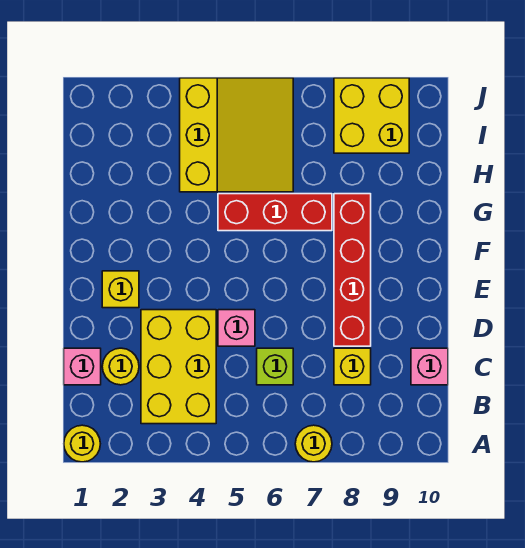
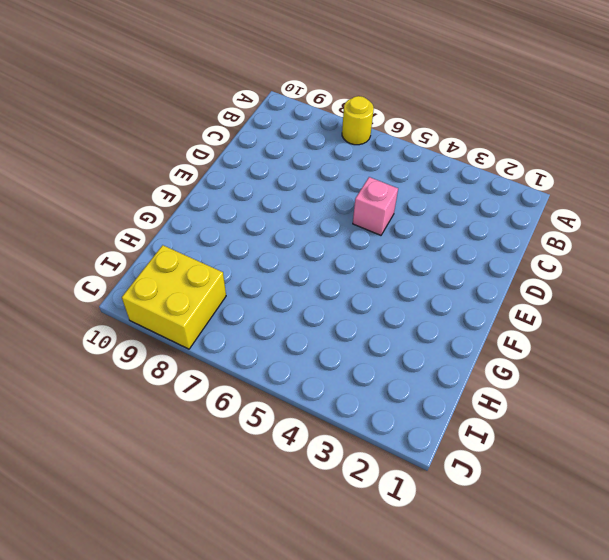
none -> yellow 1x1 round brick [64,425,100,462]
none -> yellow 2x3 brick [141,310,216,424]
none -> pink 1x1 brick [64,348,101,385]

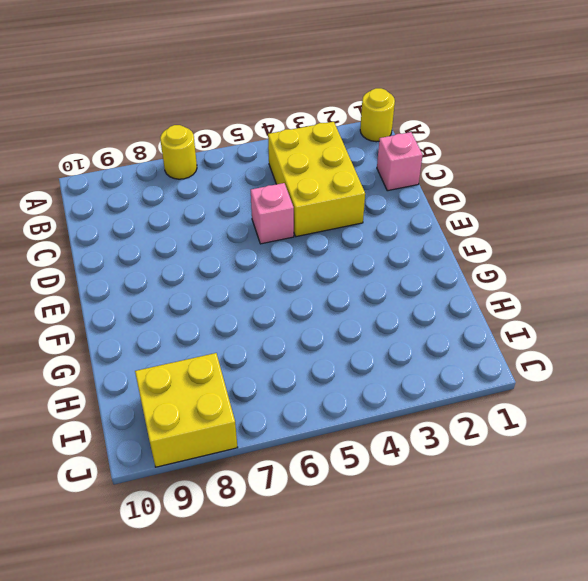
none -> yellow 1x1 round brick [102,348,139,385]
none -> lime 1x1 brick [257,348,293,385]
none -> yellow 1x1 brick [334,348,371,385]

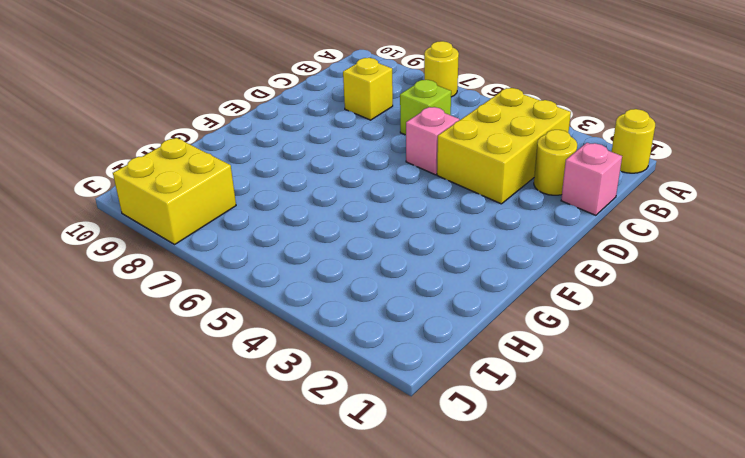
none -> pink 1x1 brick [411,348,448,385]
none -> red 1x4 brick [334,194,371,346]
none -> yellow 1x1 brick [102,271,139,308]

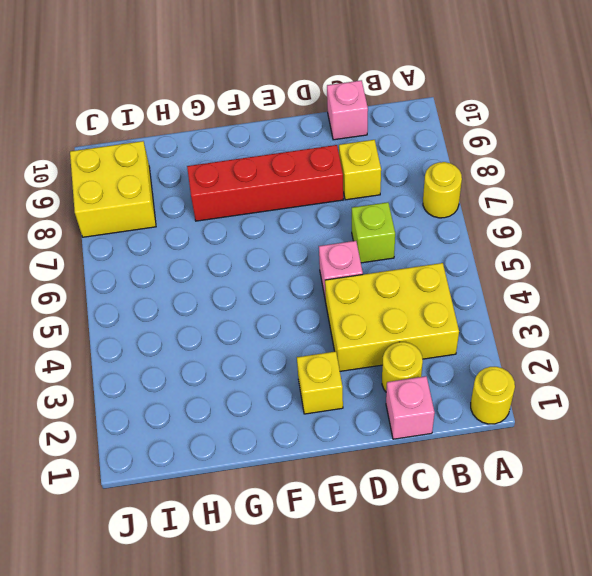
none -> red 1x3 brick [218,194,332,231]
none -> yellow 3x3 slope [180,78,293,192]

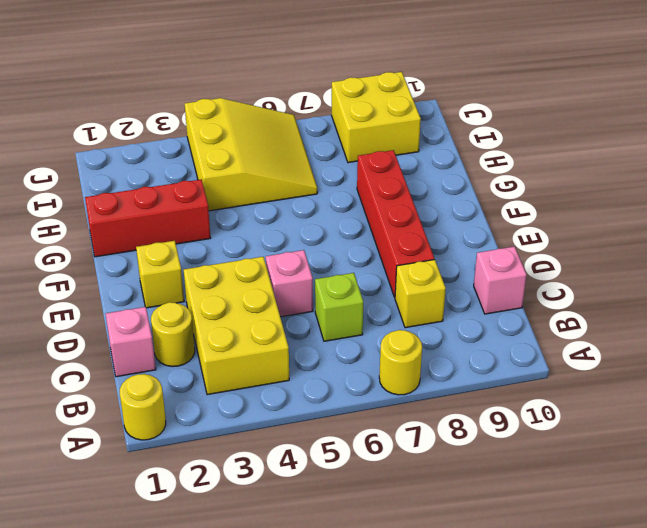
red 1x3 brick [85,179,210,257] -> red 1x3 brick moved to [218,194,332,231]

